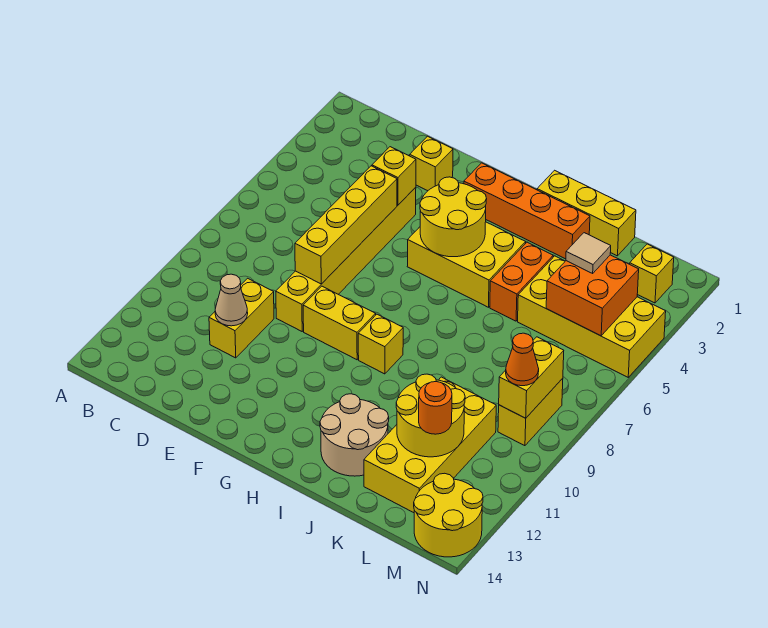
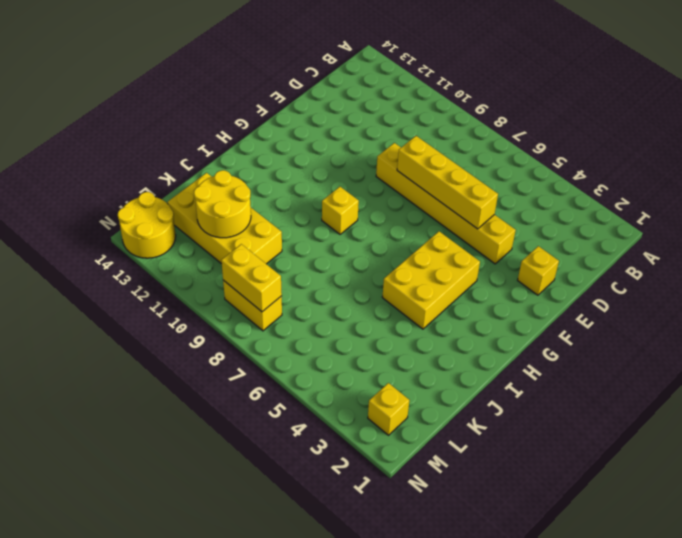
none -> yellow 1x2 brick [209,278,274,358]
none -> yellow 1x2 brick [303,286,376,360]
none -> orange 1x4 brick [464,163,590,259]

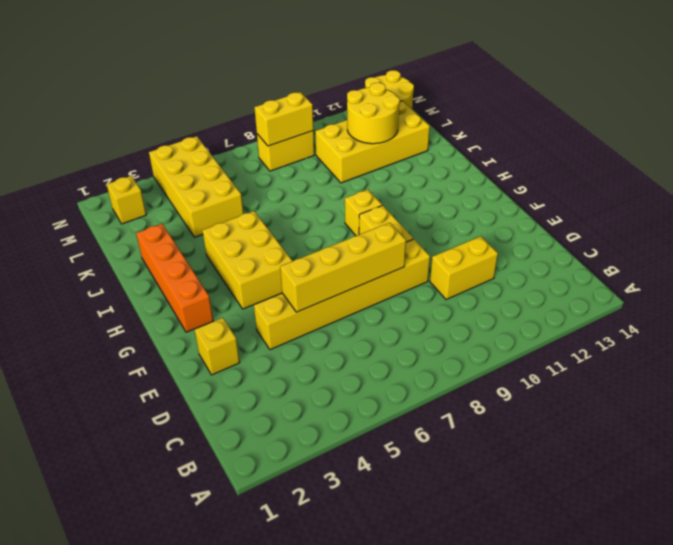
none -> yellow 1x3 brick [537,170,636,256]
none -> tan 2x2 round brick [320,394,389,476]
none -> orange 1x2 brick [490,242,553,321]

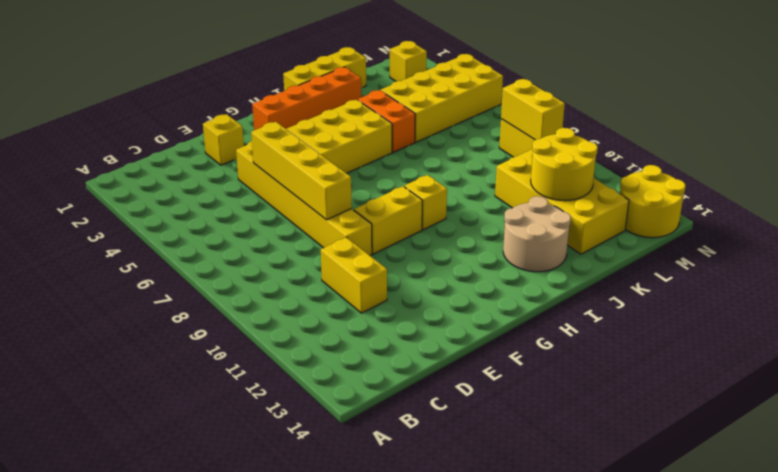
none -> tan 1x1 cone [215,274,248,326]
none -> yellow 1x1 brick [372,147,416,205]
none -> yellow 2x2 round brick [420,177,487,257]

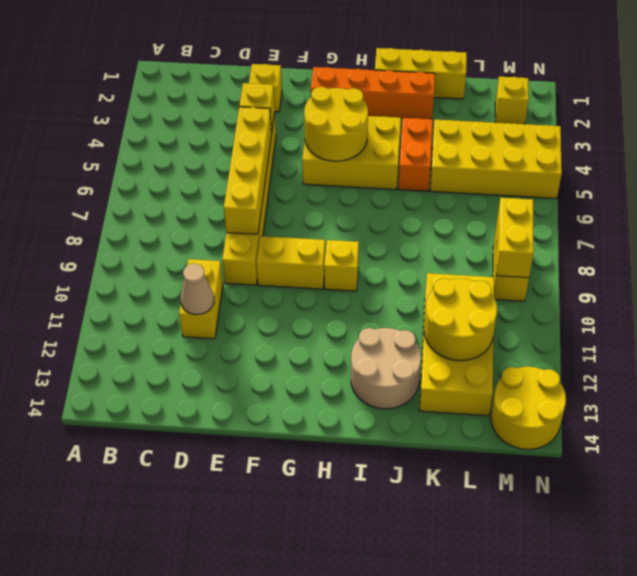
none -> orange 2x2 brick [546,255,639,336]
none -> tan 1x1 tile [566,233,611,273]
none -> orange 1x1 round brick [419,382,452,434]

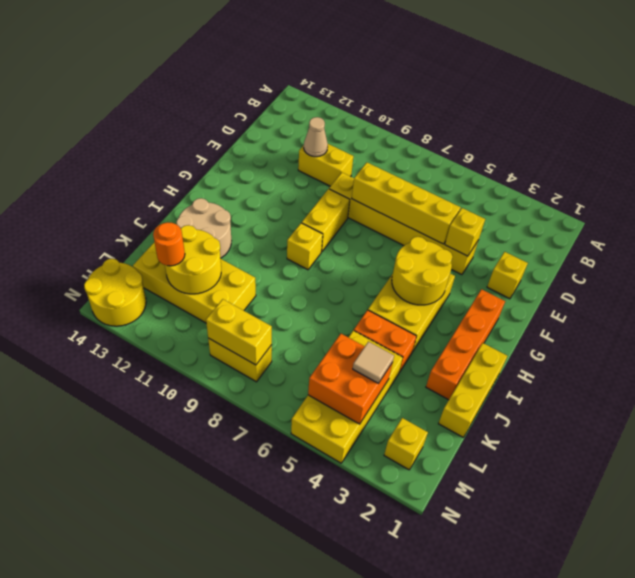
none -> orange 1x1 cone [506,333,539,386]

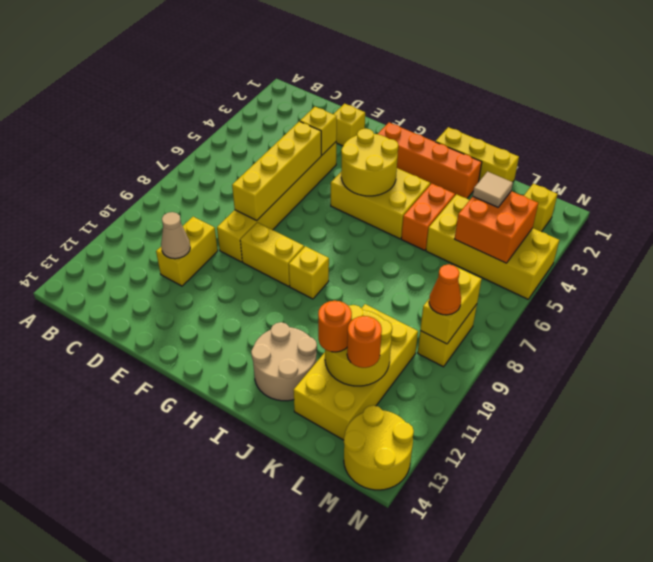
orange 1x1 round brick [318,301,352,352] -> none

